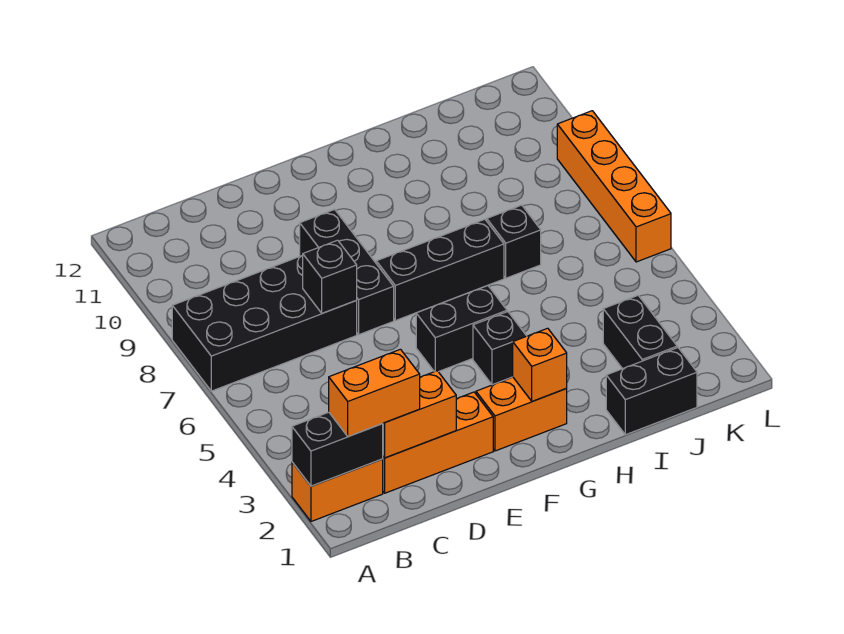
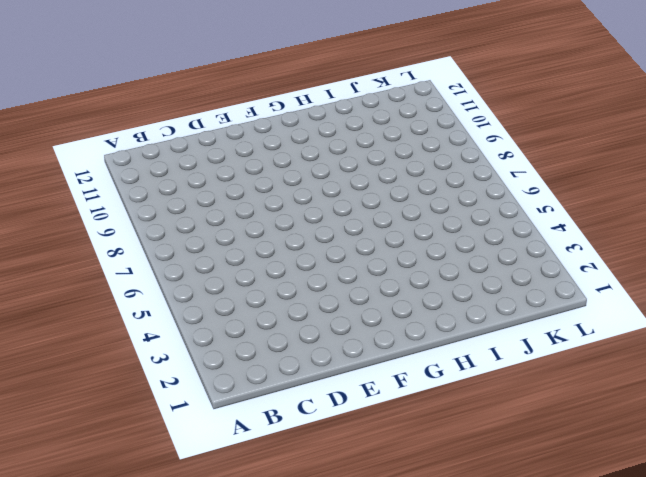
none -> orange 1x2 brick [292,459,383,521]
none -> black 2x4 brick [172,256,357,391]
none -> orange 1x3 brick [383,392,493,493]

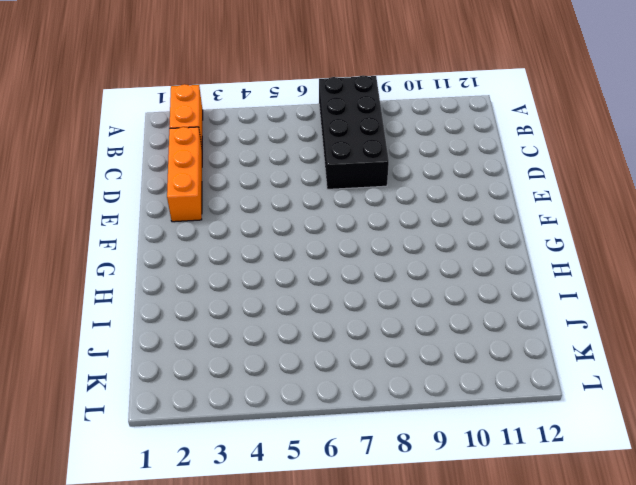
none -> black 1x3 brick [300,209,394,334]
none -> orange 1x2 brick [476,377,567,451]
none -> black 1x2 brick [416,286,507,372]

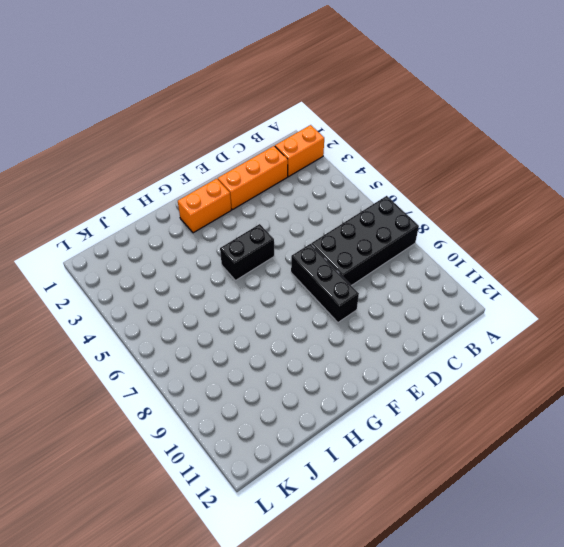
none -> black 1x3 brick [376,219,504,321]
none -> black 1x1 brick [473,312,526,385]
none -> black 1x2 brick [606,348,697,435]

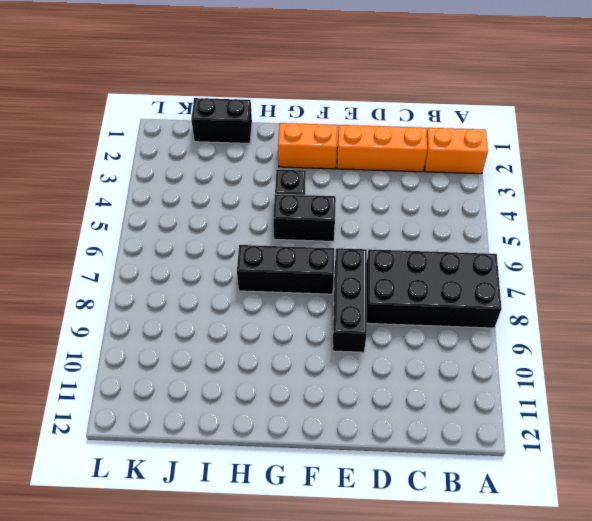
none -> black 1x1 brick [486,205,541,278]
none -> black 1x2 brick [603,296,677,369]
none -> orange 1x4 brick [557,111,671,262]

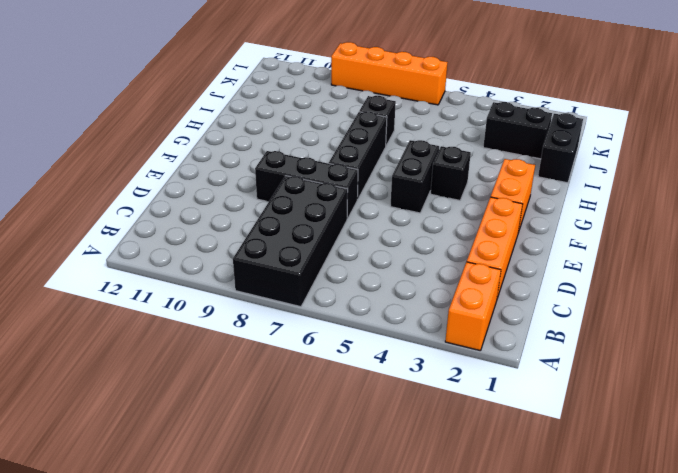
none -> black 1x2 brick [292,412,383,486]
none -> orange 1x2 brick [383,371,456,458]
none -> black 1x1 brick [302,240,357,313]

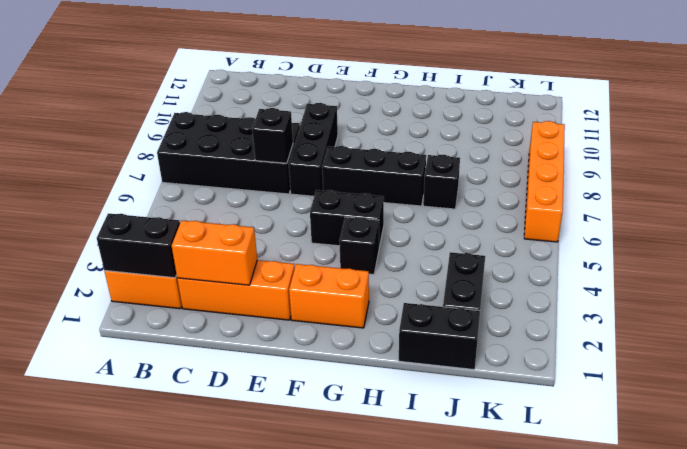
none -> orange 1x1 brick [513,328,567,401]
none -> orange 1x2 brick [329,349,420,437]

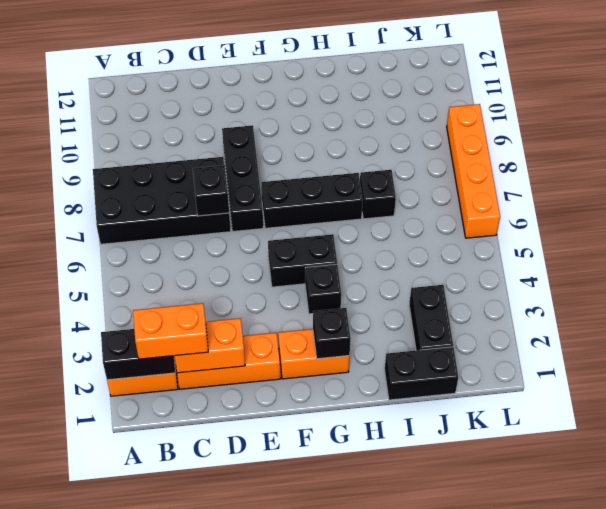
black 1x1 brick [313,308,351,359] -> orange 1x1 brick [513,328,567,401]

